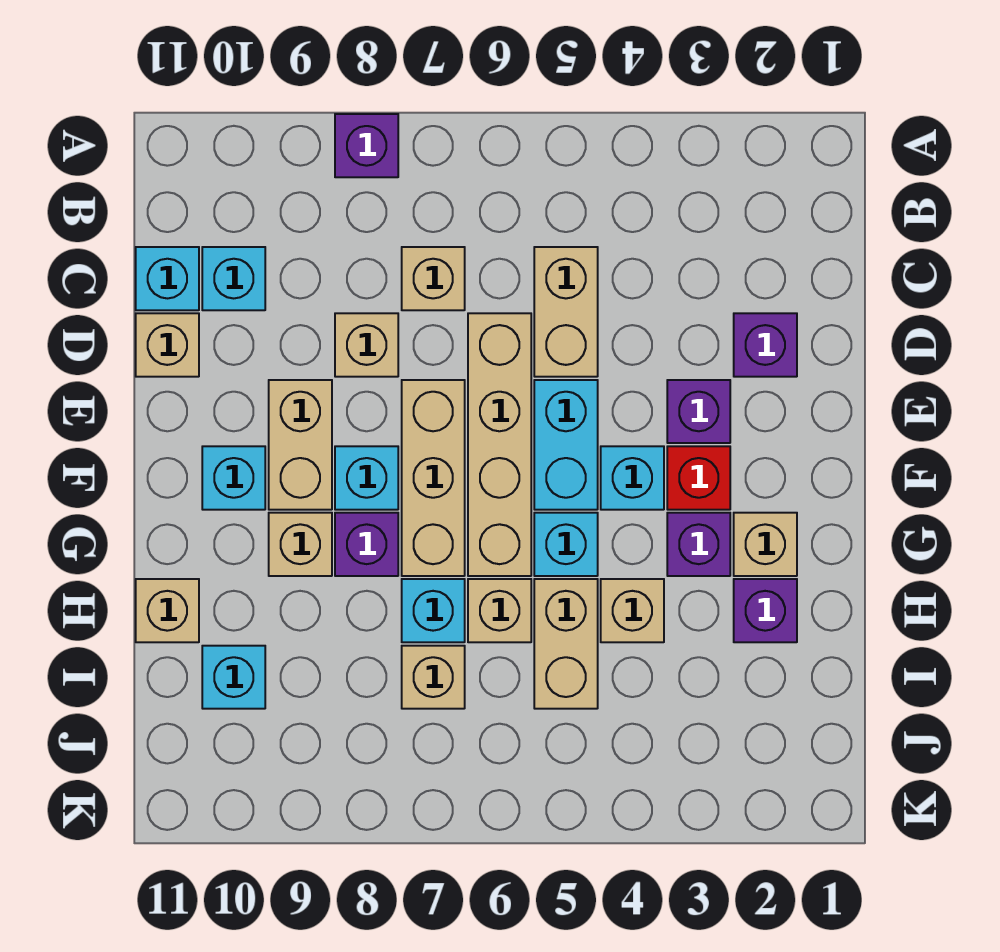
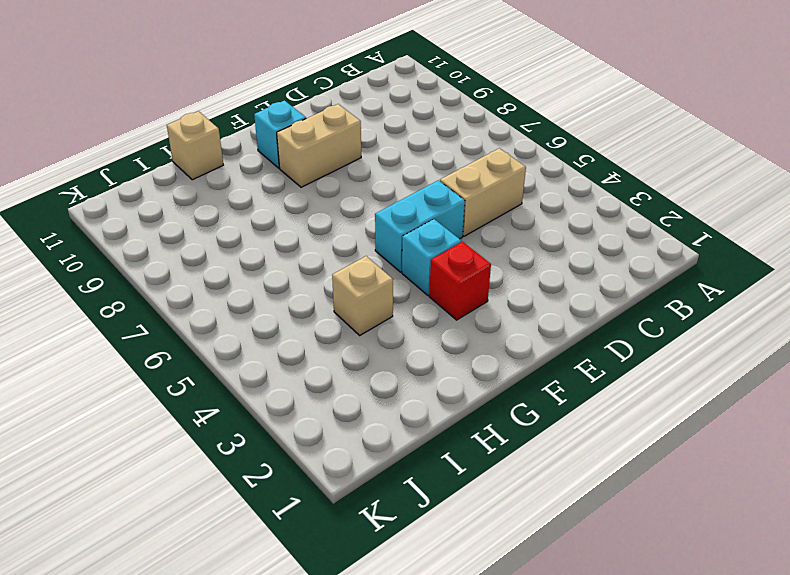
none -> purple 1x1 brick [335,114,398,177]
none -> tan 1x1 brick [402,247,465,310]
none -> cyan 1x1 brick [202,247,265,310]
none -> cyan 1x1 brick [136,247,199,310]

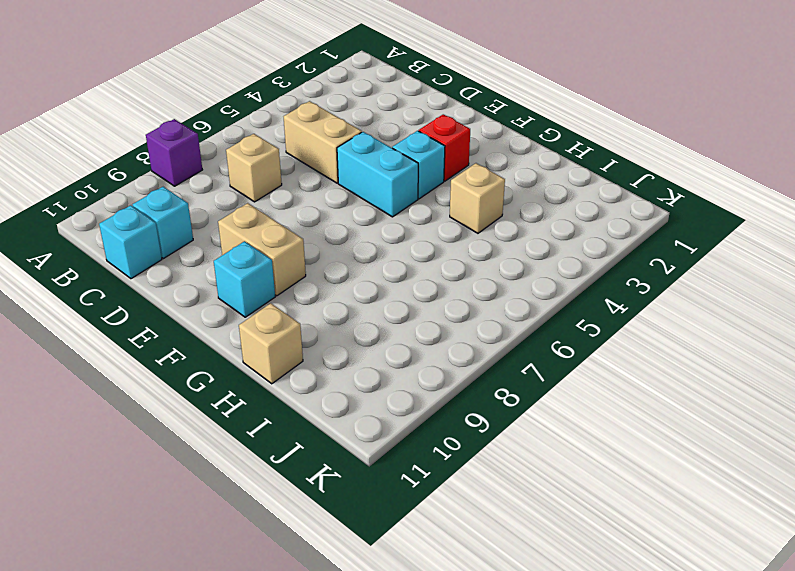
none -> purple 1x1 brick [734,313,797,377]
none -> tan 1x4 brick [468,313,531,576]
none -> tan 1x1 brick [335,313,398,377]
none -> tan 1x1 brick [136,313,199,377]

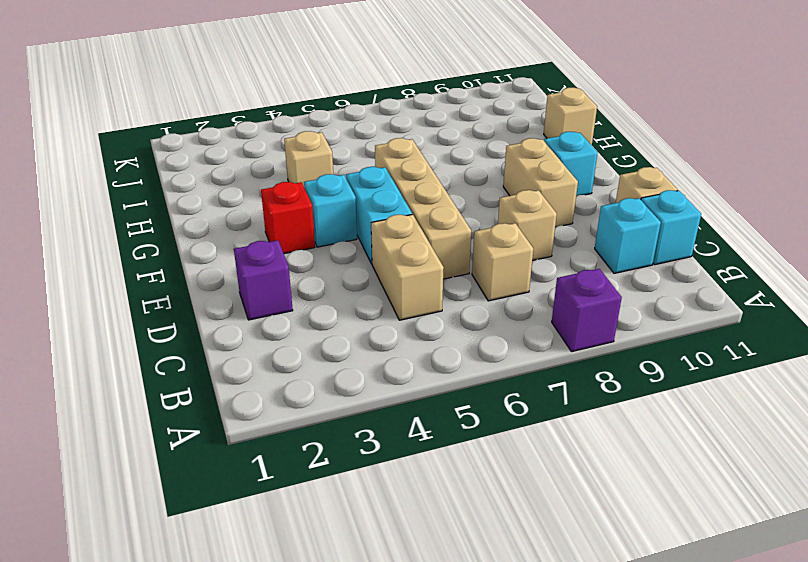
none -> purple 1x1 brick [667,380,730,443]
none -> tan 1x3 brick [402,380,465,576]
none -> cyan 1x1 brick [335,446,398,510]
none -> tan 1x1 brick [734,513,797,576]

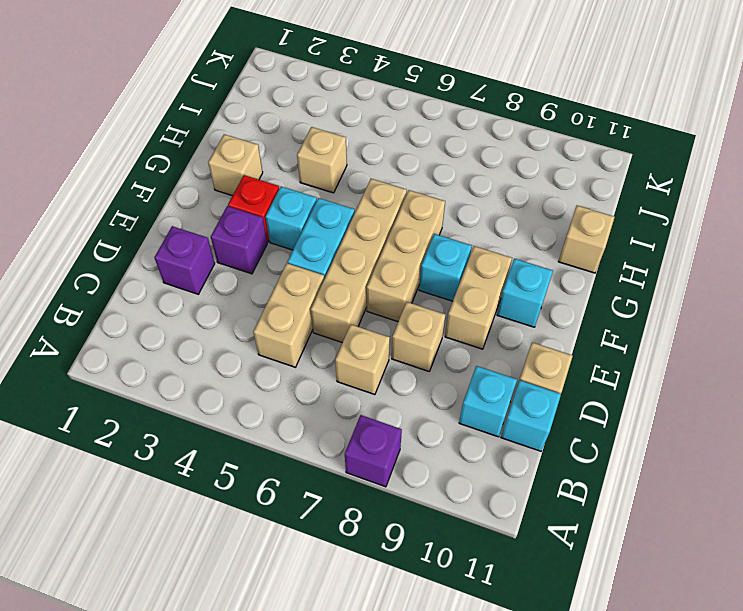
none -> purple 1x1 brick [667,513,730,576]
none -> cyan 1x1 brick [534,513,598,576]
none -> purple 1x1 brick [335,513,398,576]
none -> tan 1x1 brick [269,513,332,576]

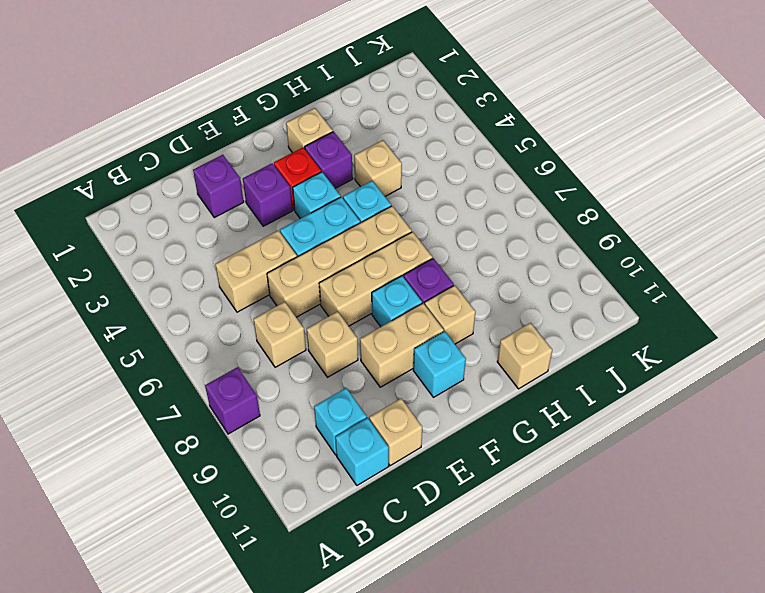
none -> purple 1x1 brick [734,579,797,642]
none -> tan 1x2 brick [534,579,598,709]
none -> tan 1x1 brick [468,579,531,642]
none -> cyan 1x1 brick [402,579,465,642]

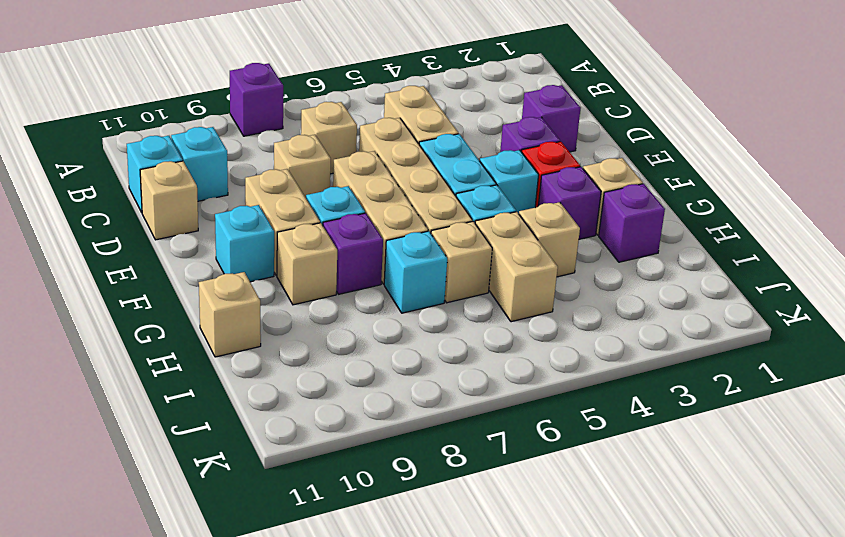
none -> tan 1x1 brick [402,646,465,709]
none -> cyan 1x1 brick [202,646,265,709]

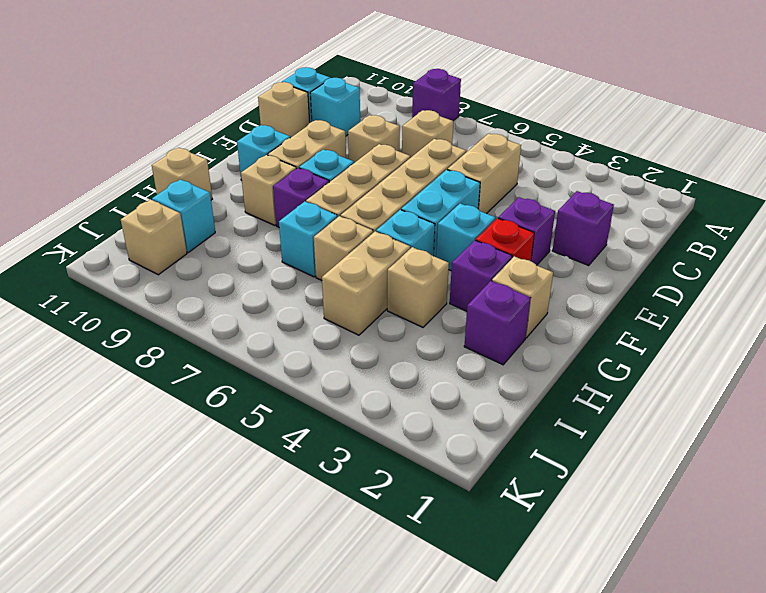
tan 1x1 brick [121,200,187,275] -> tan 1x1 brick moved to [402,646,465,709]

